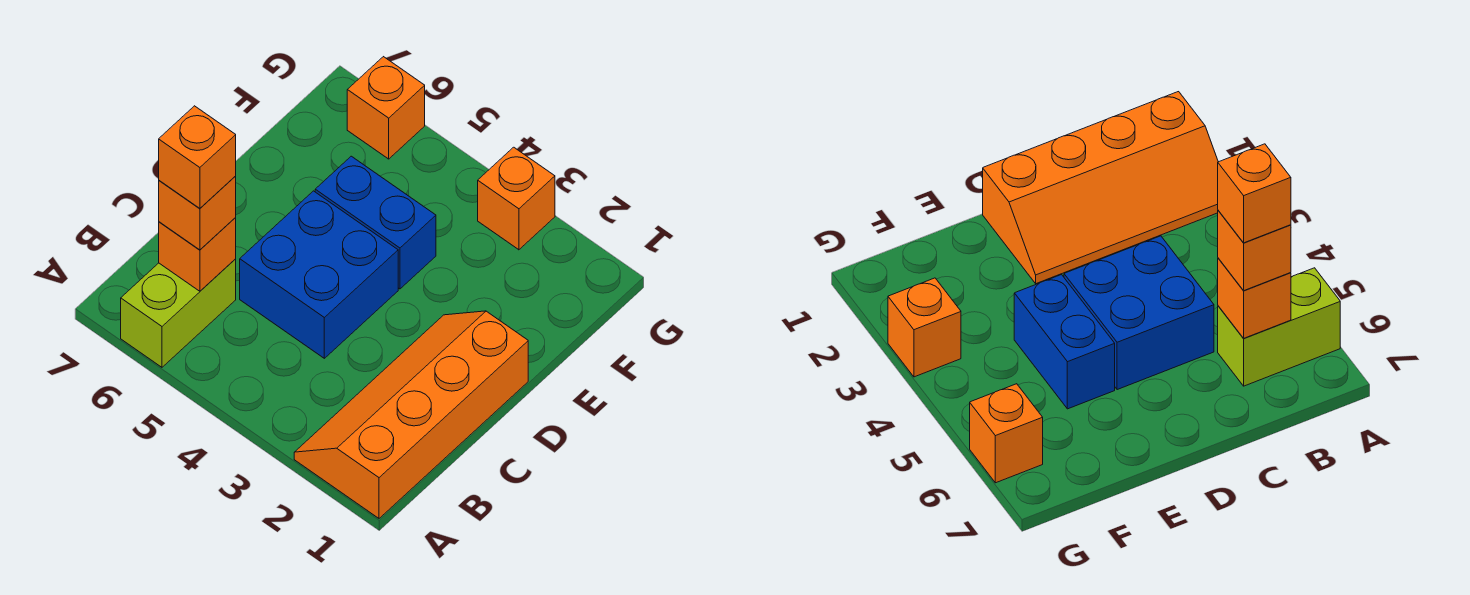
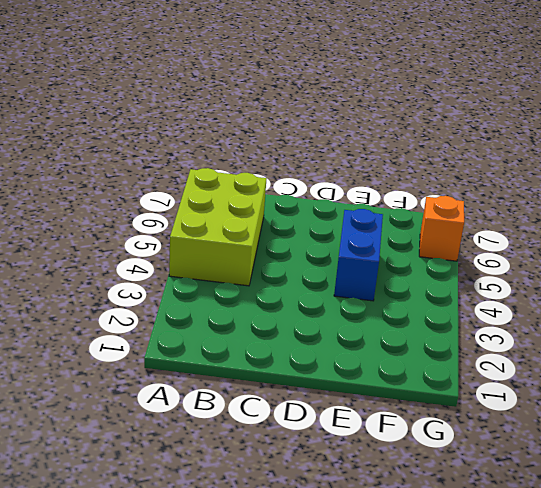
lime 2x3 brick [169,168,267,286] -> lime 1x2 brick [121,259,236,367]
none -> orange 2x4 slope [294,311,528,518]
none -> blue 2x2 brick [240,191,398,358]

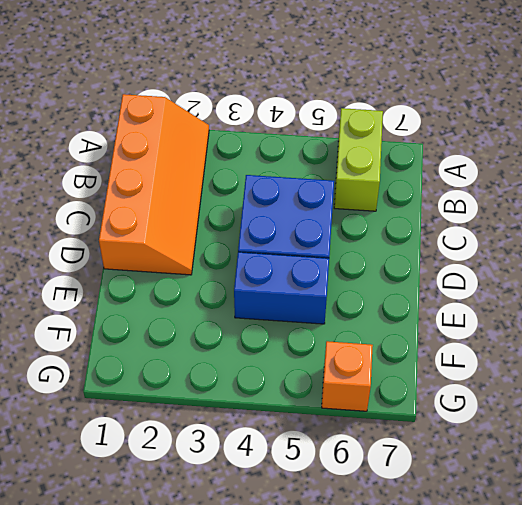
none -> orange 1x1 brick [478,147,555,250]
none -> orange 1x1 brick [159,218,236,291]

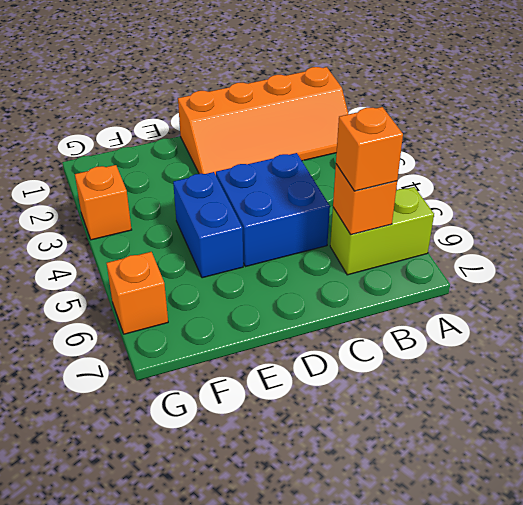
none -> orange 1x1 brick [159,106,236,208]

